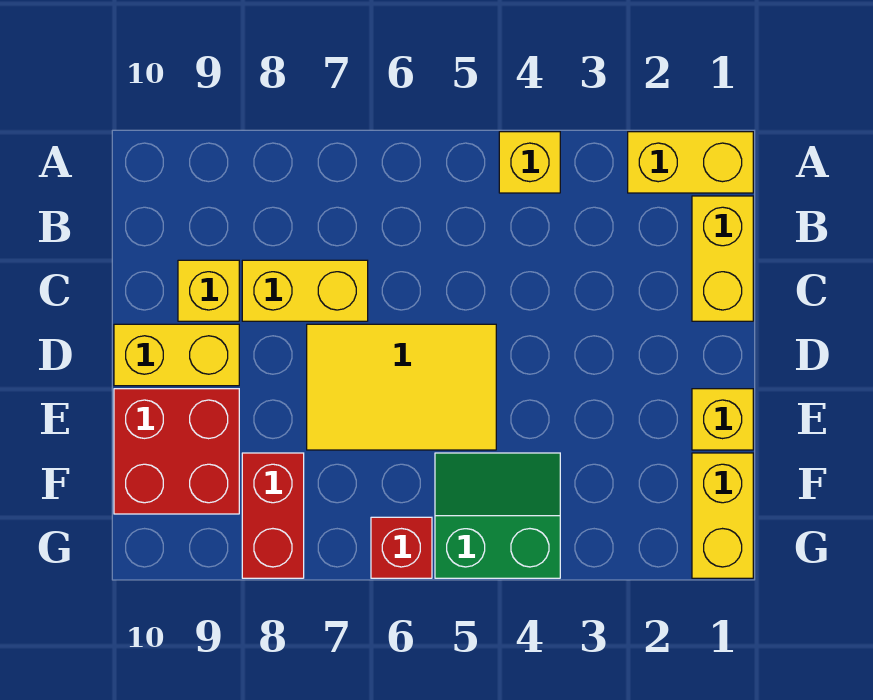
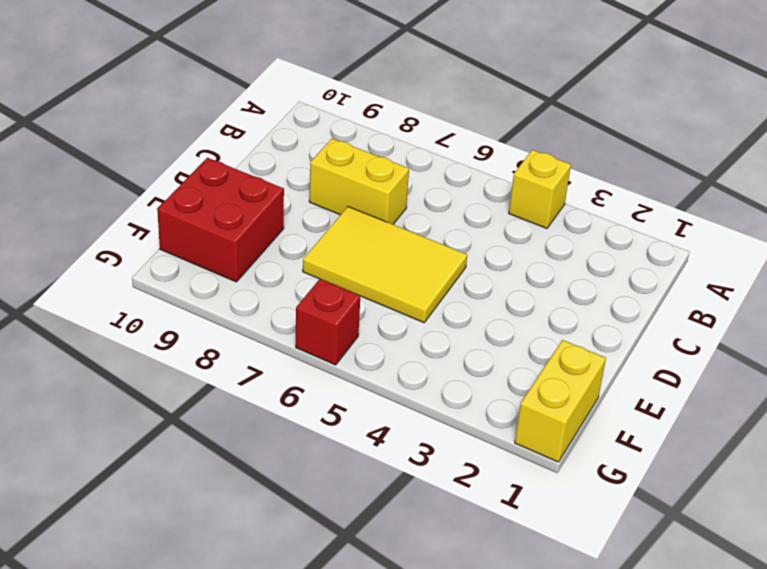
none -> yellow 1x2 brick [628,132,753,193]
none -> yellow 1x2 brick [692,196,753,321]
none -> yellow 1x1 brick [178,260,239,321]

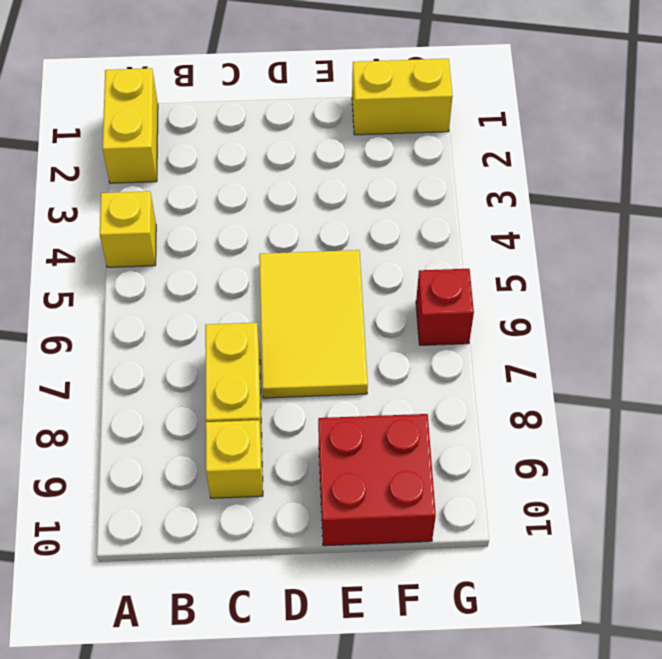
none -> yellow 1x2 brick [692,196,753,321]
none -> yellow 1x2 brick [114,324,239,386]
none -> yellow 1x1 brick [692,389,753,450]

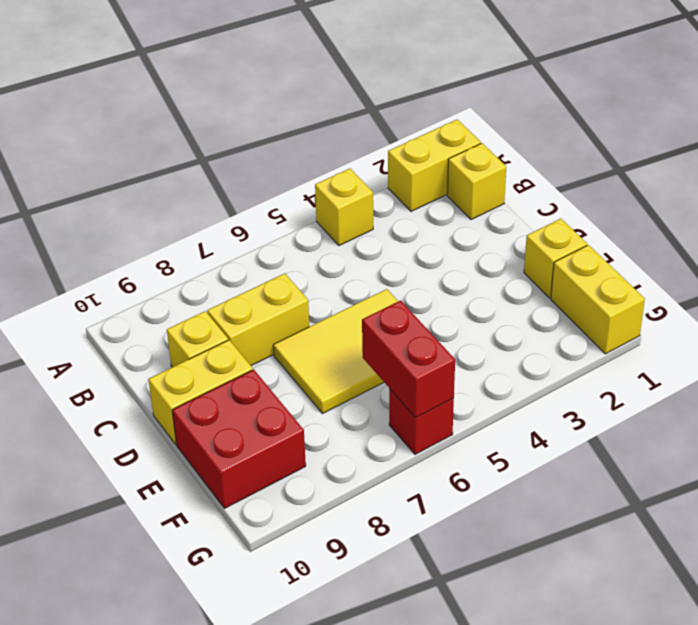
yellow 1x1 brick [447,143,506,220] -> yellow 1x2 brick [692,196,753,321]
red 1x2 brick [362,301,455,418] -> red 1x2 brick moved to [242,453,304,578]
none -> green 2x2 slope [435,453,560,578]

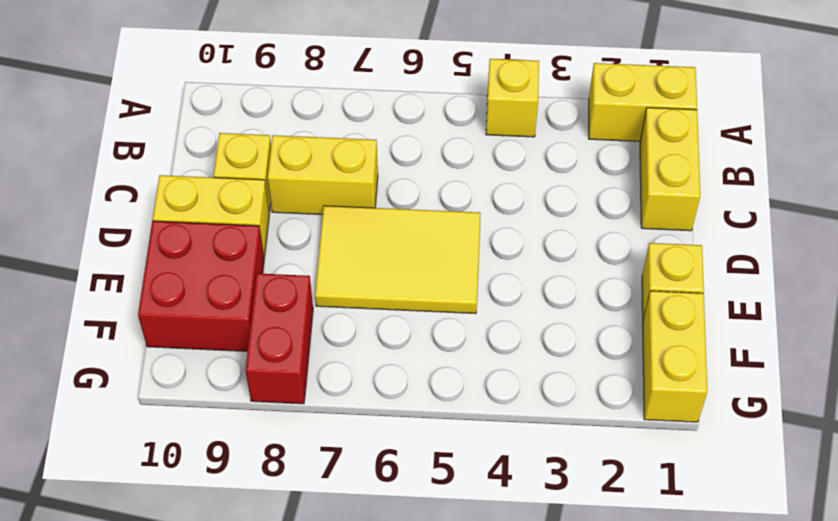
none -> green 2x2 slope [435,453,560,578]
none -> red 1x1 brick [371,517,432,578]

